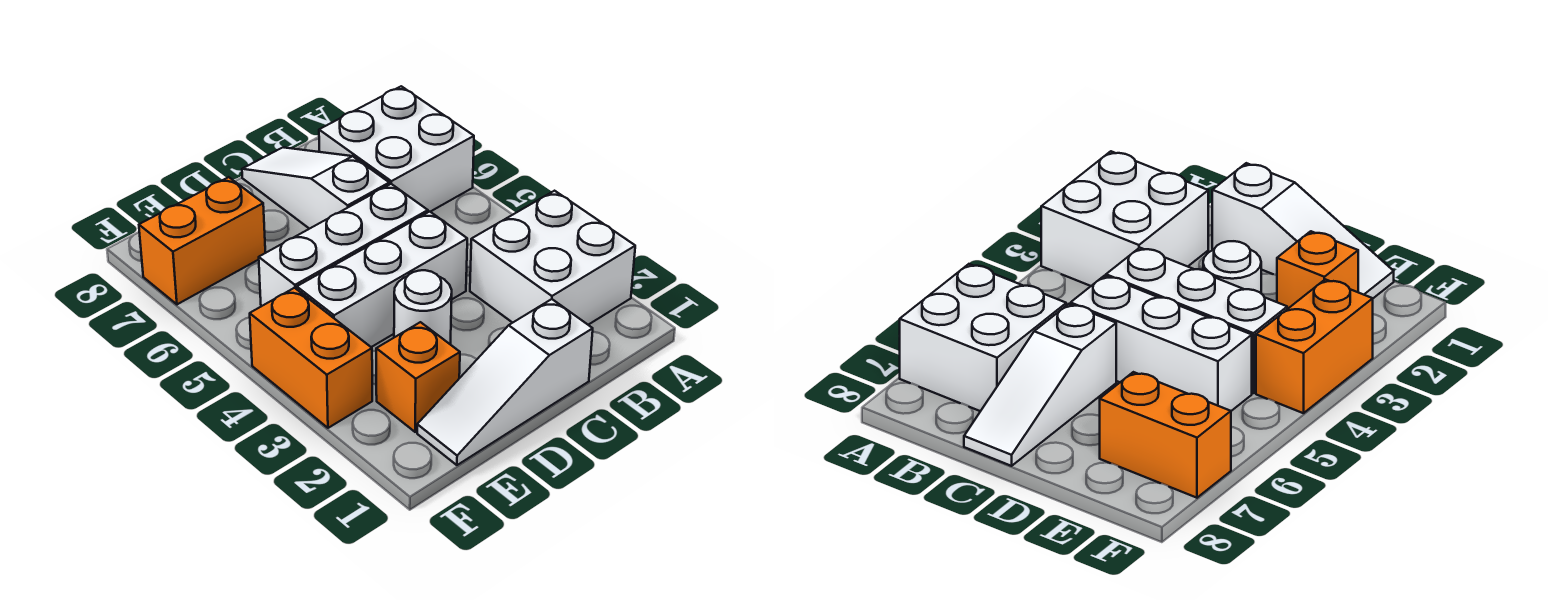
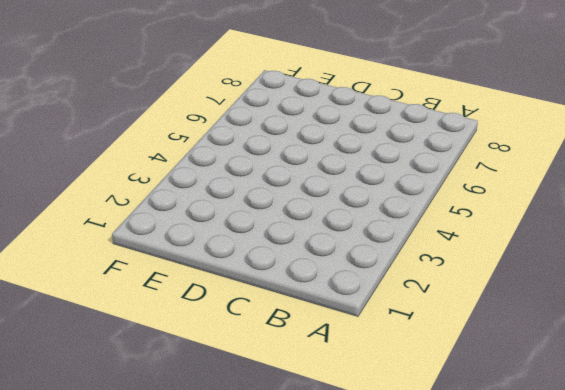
none -> white 2x2 brick [470,191,635,325]
none -> white 2x2 brick [319,86,474,212]

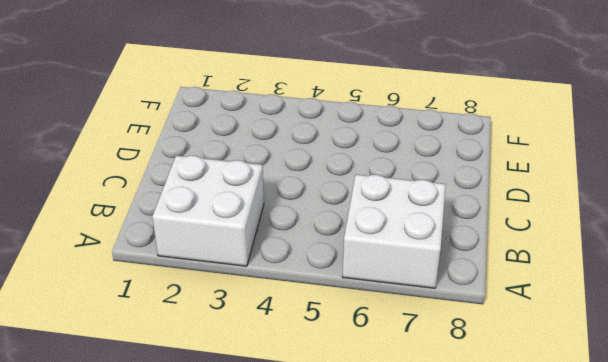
none -> white 1x3 slope [417,299,593,465]
none -> white 1x3 brick [297,212,467,347]

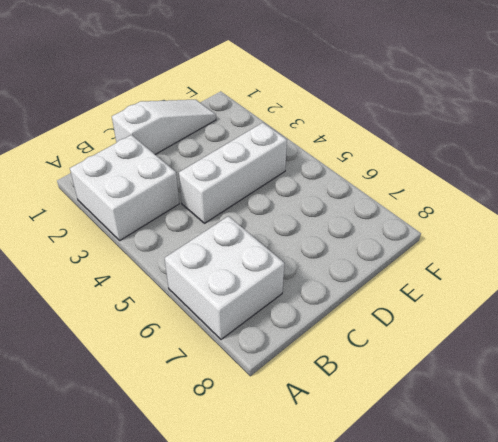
none -> white 1x3 brick [259,184,428,306]
none -> white 1x3 slope [242,147,389,229]

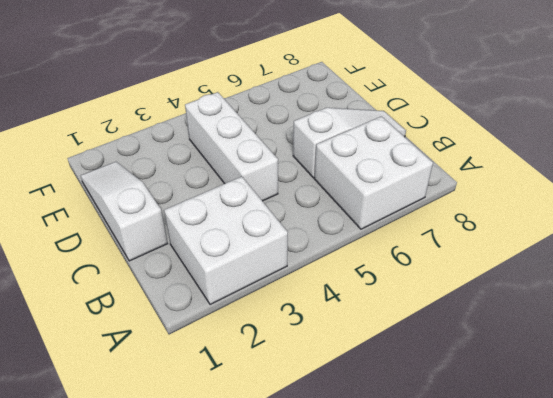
none -> white 1x3 brick [259,184,428,306]
none -> white 1x1 round brick [394,270,452,344]

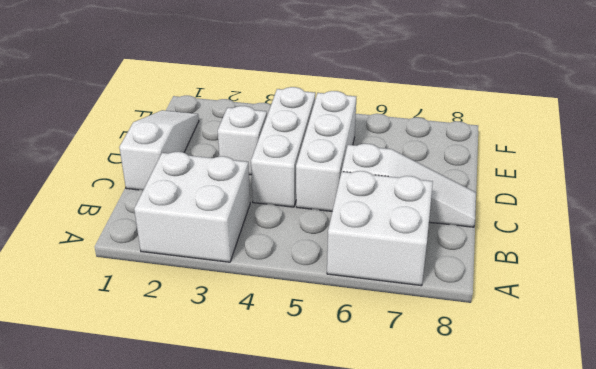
white 1x1 brick [218,106,267,175] -> white 1x1 round brick [394,270,452,344]
none -> orange 1x1 brick [376,322,460,432]
none -> orange 1x2 brick [139,177,265,304]

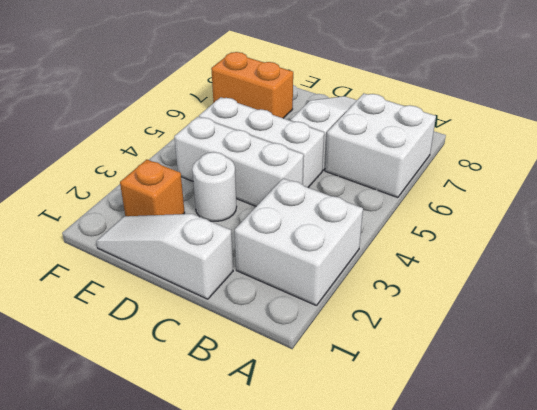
none -> orange 1x2 brick [250,288,372,428]

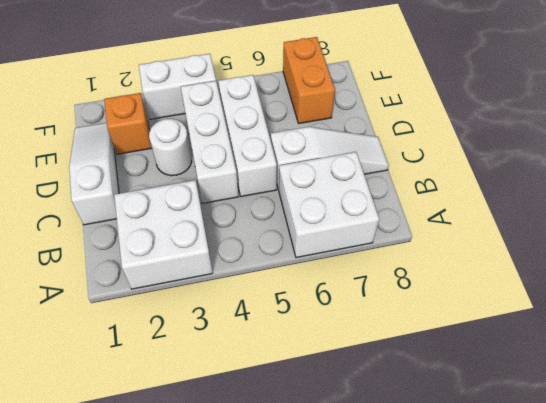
white 1x2 brick [139,54,216,119] -> orange 1x2 brick [250,288,372,428]

